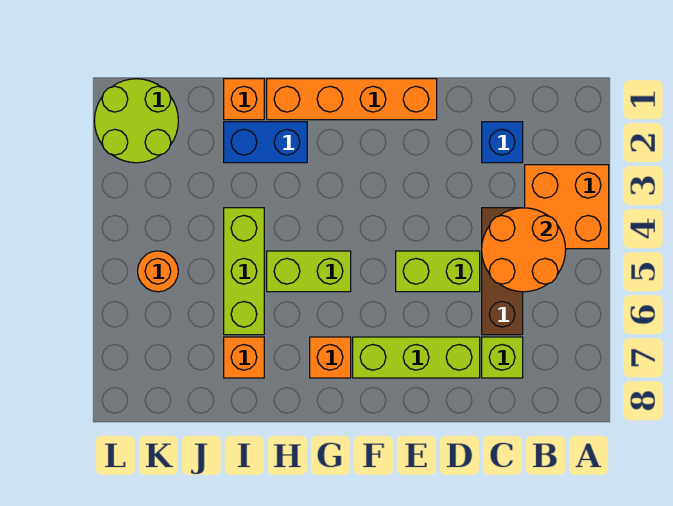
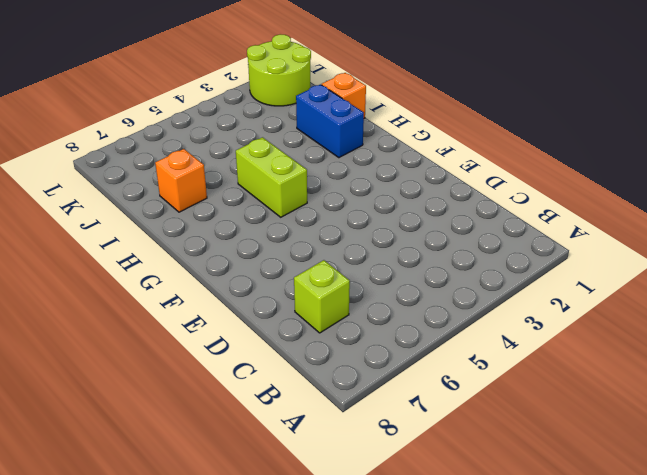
none -> orange 2x2 brick [525,165,609,249]
none -> blue 1x1 brick [482,122,523,163]
none -> brown 1x3 brick [482,208,523,335]

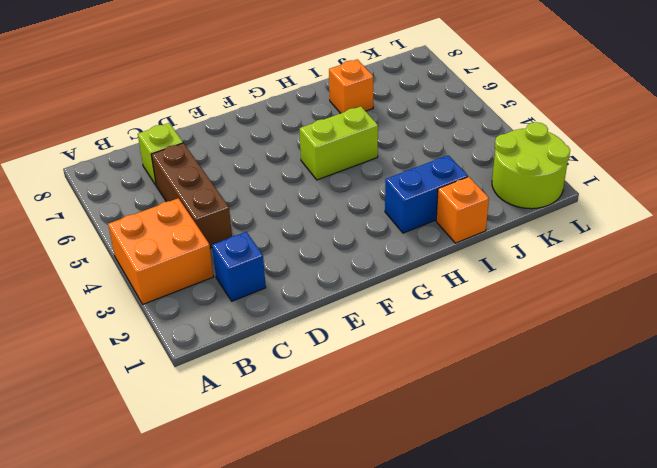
none -> lime 1x2 brick [396,251,480,292]
none -> lime 1x3 brick [353,337,480,378]
none -> orange 1x4 brick [267,79,437,120]

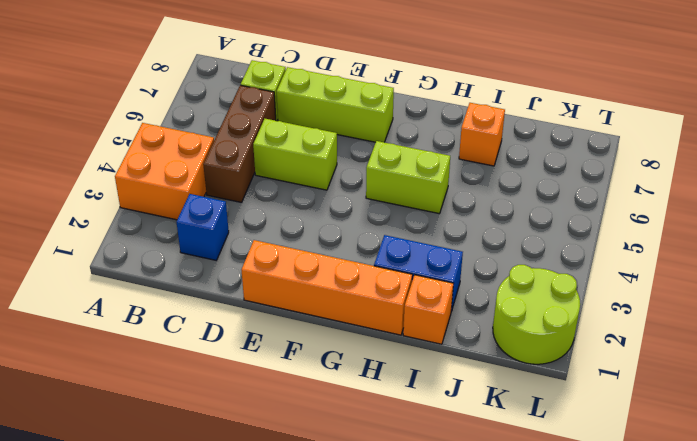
none -> orange 1x1 brick [310,337,351,378]
none -> lime 1x3 brick [224,208,264,335]
none -> orange 1x1 round brick [138,251,178,292]

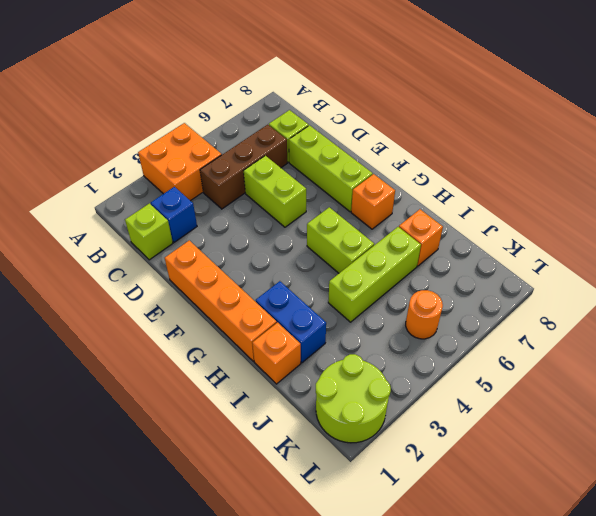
lime 1x1 brick [125,203,173,260] -> none
none -> orange 2x2 round brick [482,208,566,292]

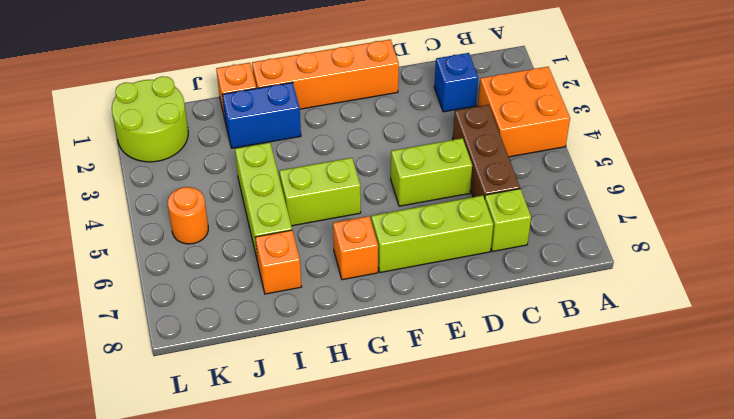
none -> orange 2x2 round brick [482,208,566,292]

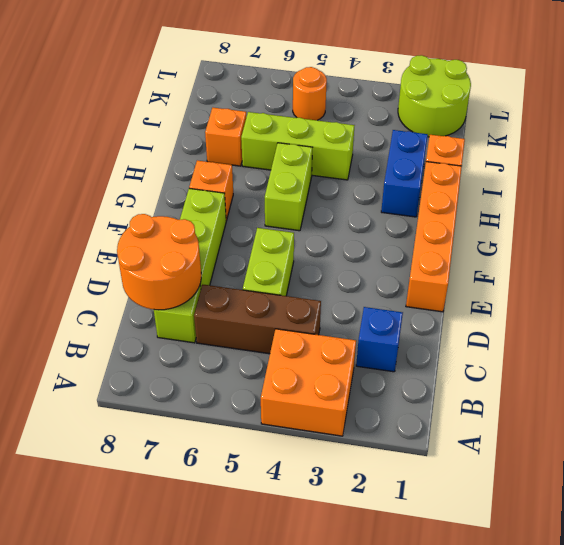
orange 2x2 round brick [117,214,201,310] -> orange 2x2 round brick moved to [482,208,566,292]

